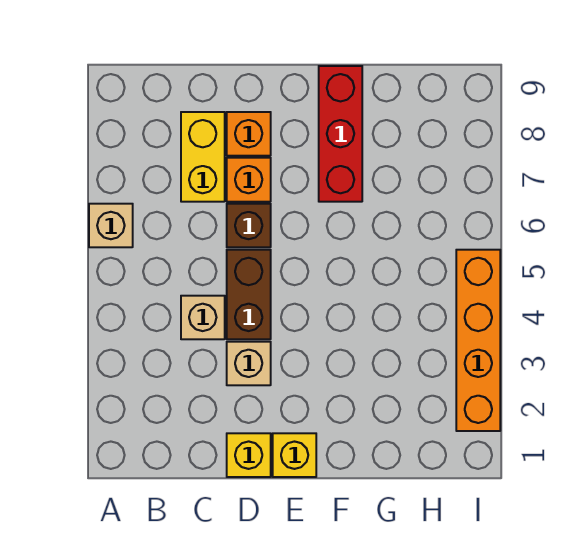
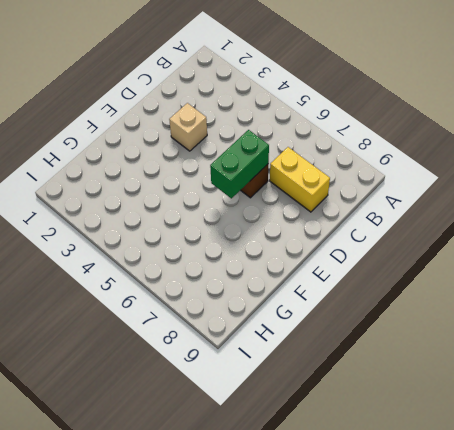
green 1x2 brick [210,130,269,198] -> none
none -> tan 1x1 brick [89,204,133,247]
none -> tan 1x1 brick [181,296,225,339]
none -> yellow 1x1 brick [227,433,271,477]

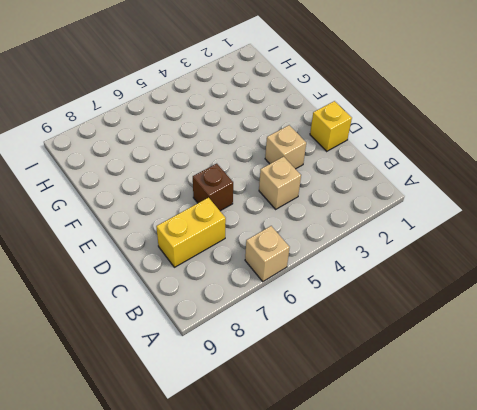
none -> brown 1x2 brick [227,250,271,339]
none -> orange 1x1 brick [227,158,271,202]
none -> orange 1x1 brick [227,112,271,156]

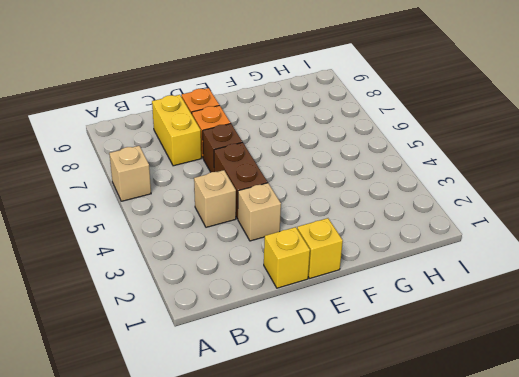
none -> red 1x3 brick [319,66,362,202]
none -> orange 1x4 brick [456,250,500,431]

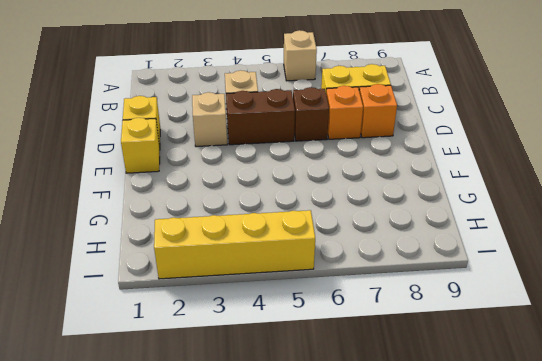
yellow 1x4 brick [154,210,315,279] -> orange 1x4 brick [456,250,500,431]
none -> red 1x3 brick [319,66,362,202]

